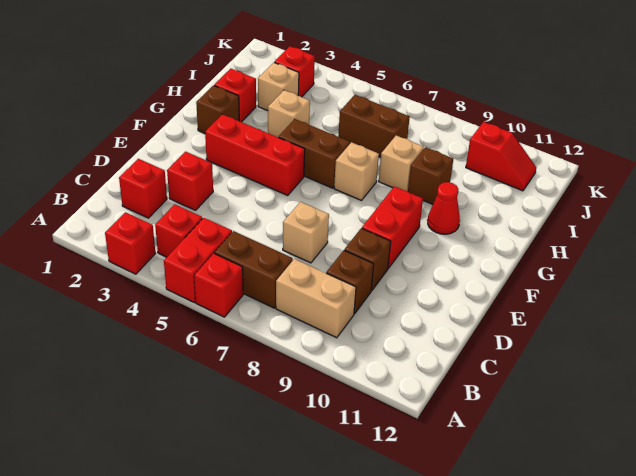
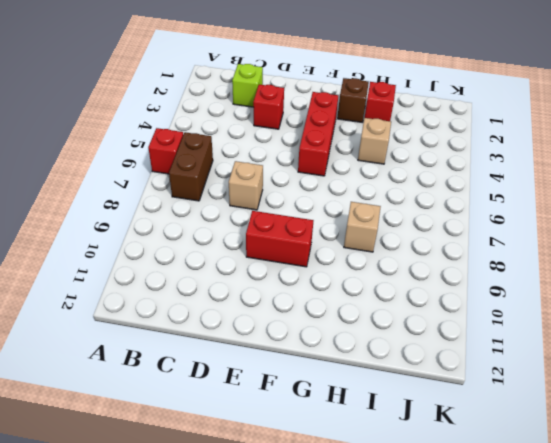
lime 1x1 brick [232,64,263,107] -> red 1x1 brick [119,159,167,218]
none -> red 1x1 brick [105,212,156,274]
none -> red 1x2 brick [164,218,232,302]
none -> red 1x1 brick [155,204,202,257]

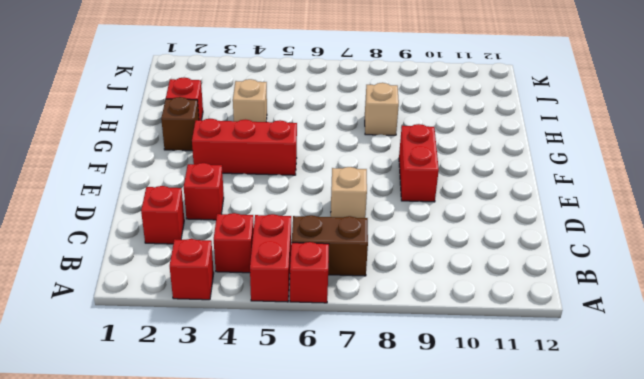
none -> tan 1x2 brick [276,259,356,338]
none -> brown 1x1 brick [326,250,374,314]
none -> brown 1x1 brick [344,228,391,291]

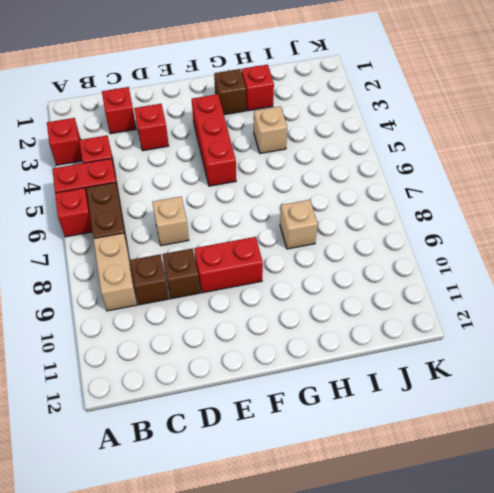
none -> brown 1x2 brick [279,119,350,188]
none -> tan 1x1 brick [334,142,379,201]
none -> red 1x1 cone [427,182,460,234]

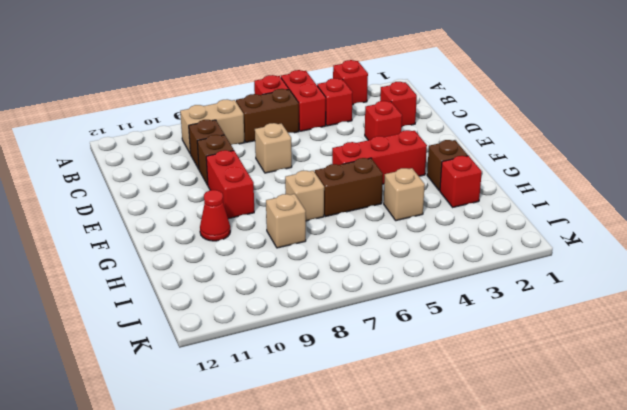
none -> brown 1x1 brick [408,147,453,204]
none -> tan 1x1 brick [258,63,299,111]
none -> brown 1x2 brick [338,95,410,157]

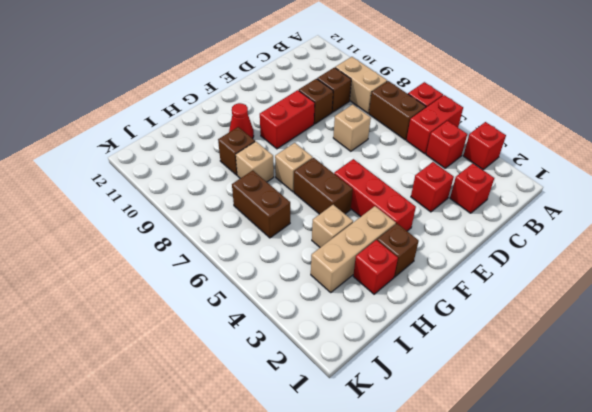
tan 1x3 brick [311,206,396,292] -> tan 1x1 brick [258,63,299,111]
none -> red 1x1 brick [274,46,315,97]
none -> red 1x2 slope [466,122,537,191]

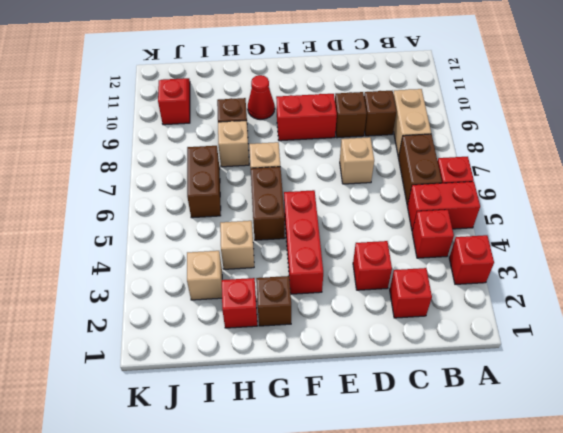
none -> red 1x1 brick [274,46,315,97]

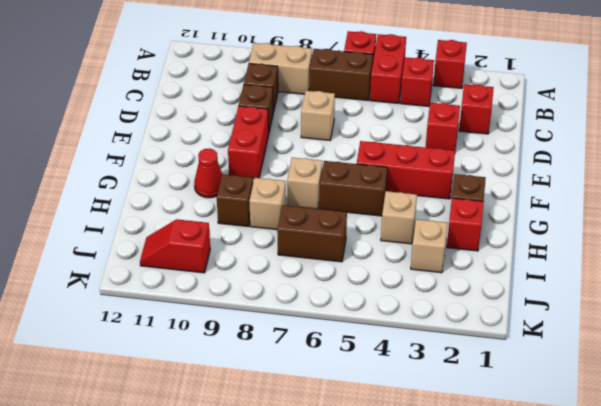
none -> red 1x1 brick [274,46,315,97]

